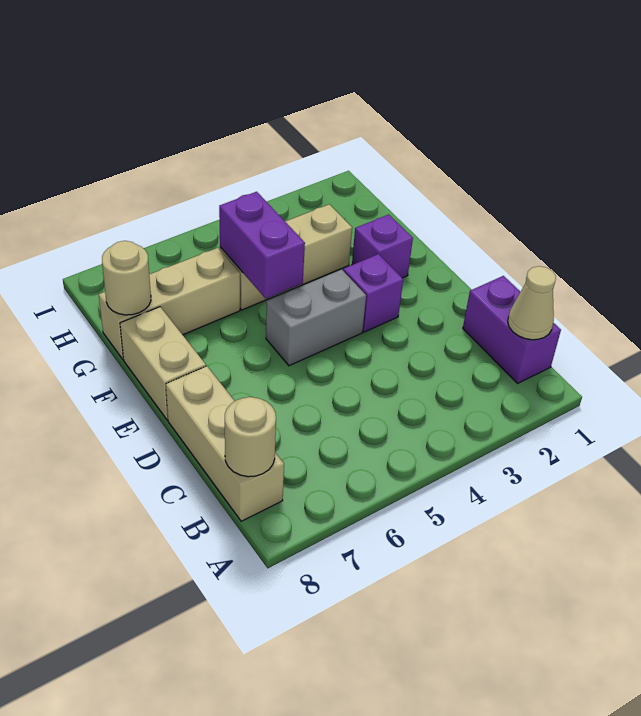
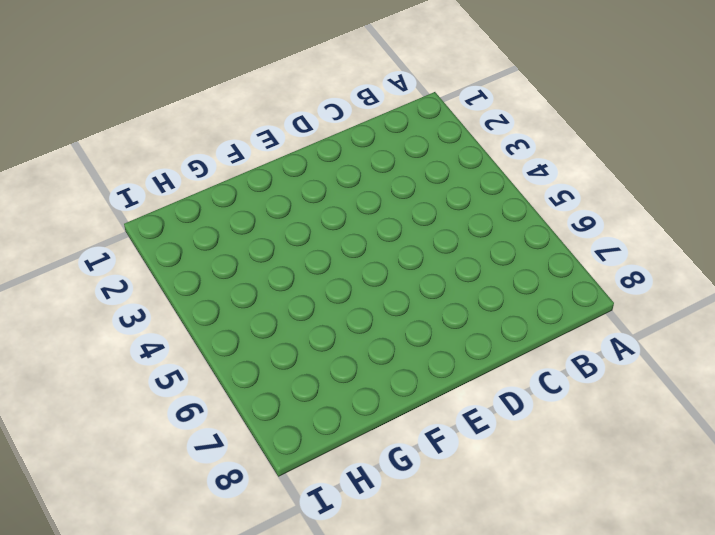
none -> purple 1x2 brick [463,276,561,383]
none -> tan 1x3 brick [166,366,284,521]
none -> purple 1x1 brick [343,254,403,332]

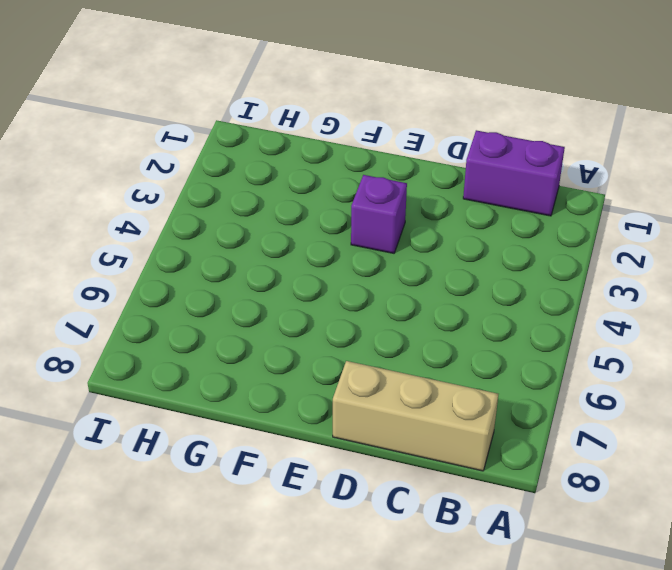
none -> grey 1x2 brick [266,269,366,366]
none -> tan 1x2 brick [120,307,206,420]
none -> purple 1x1 brick [352,214,413,278]

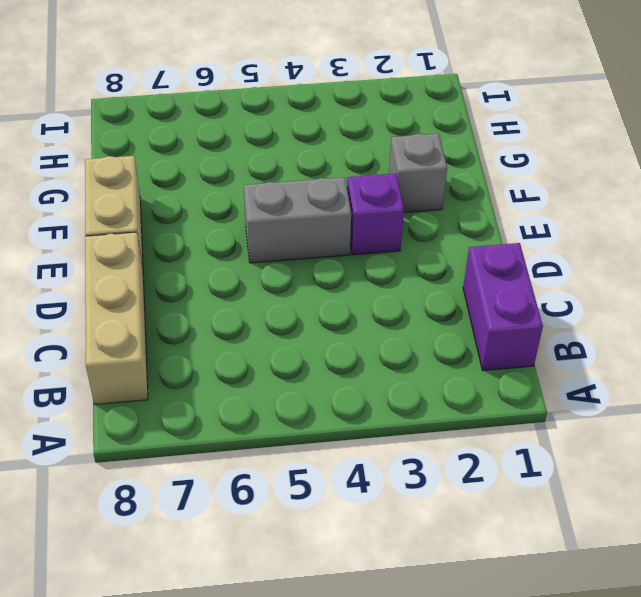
grey 1x1 brick [389,134,447,213] -> purple 1x1 brick [352,214,413,278]
none -> tan 1x3 brick [220,204,352,310]
none -> tan 1x3 brick [99,248,240,360]
none -> tan 1x1 cone [508,266,556,340]

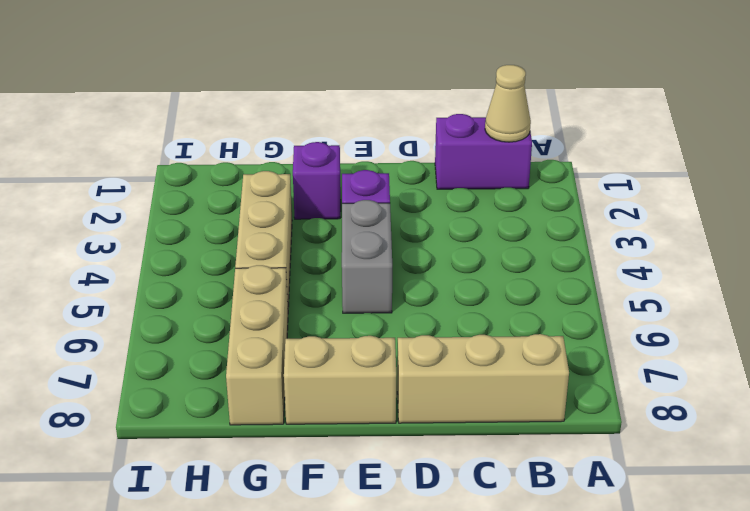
none -> tan 1x1 round brick [225,397,276,477]
none -> purple 1x2 brick [219,192,305,299]
none -> tan 1x1 round brick [102,241,151,315]

